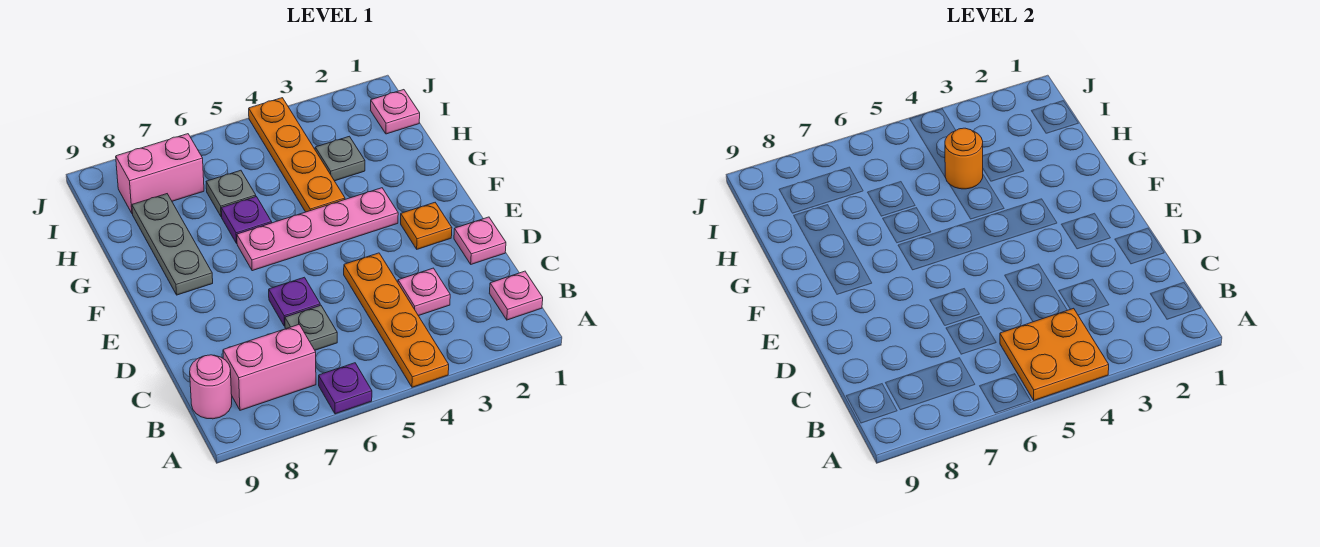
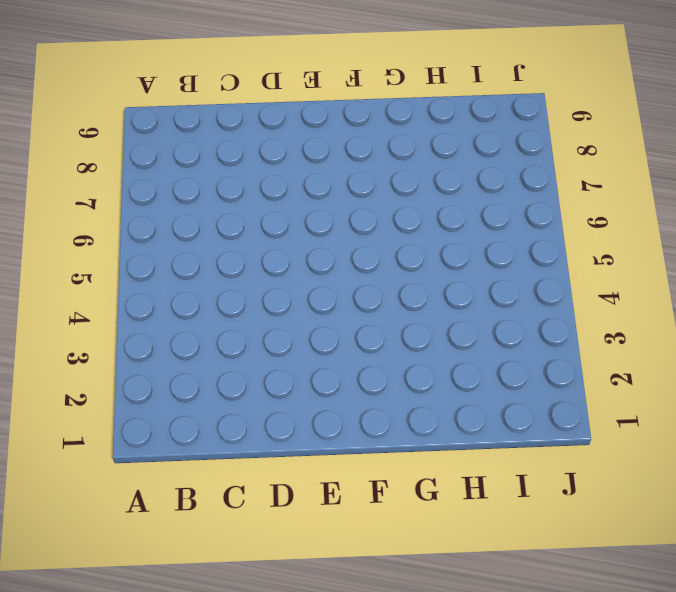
none -> orange 1x4 plate [344,253,449,387]
none -> purple 1x1 plate [319,363,372,414]
none -> pink 1x1 plate [489,271,543,320]

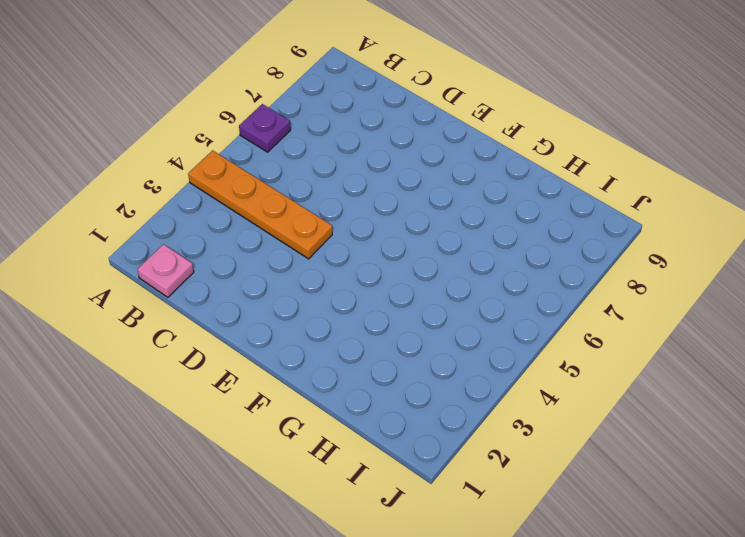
none -> pink 1x2 brick [223,325,316,410]
none -> pink 1x1 round brick [190,355,232,419]
none -> pink 1x1 plate [398,268,450,316]

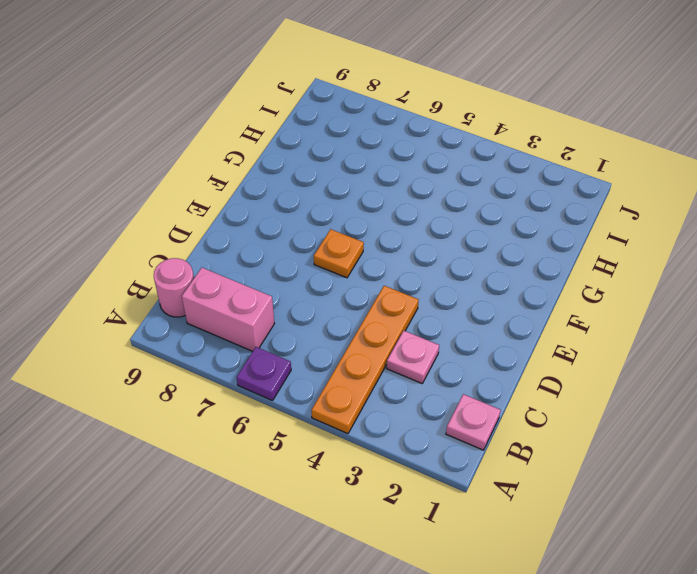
orange 1x1 plate [314,229,364,278] -> orange 1x1 plate moved to [401,203,452,249]
none -> grey 1x1 plate [285,305,337,350]
none -> pink 1x1 plate [454,217,506,264]
none -> purple 1x1 plate [269,277,320,326]

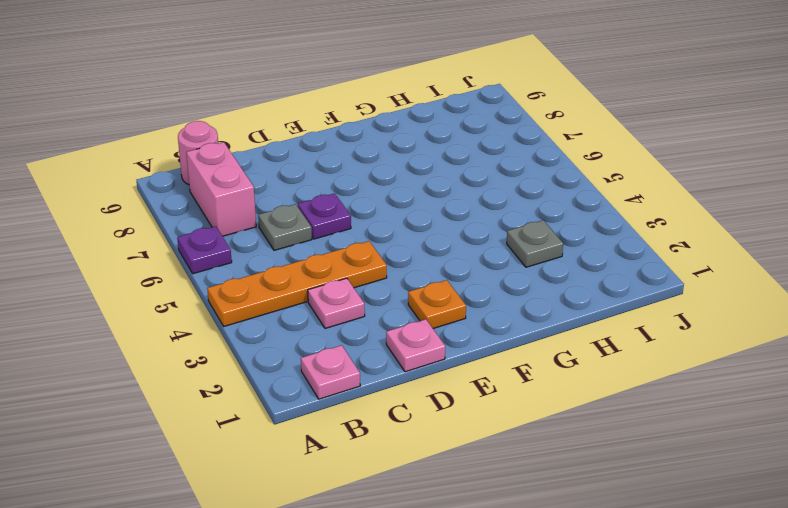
none -> pink 1x4 plate [237,188,398,271]
none -> grey 1x3 plate [132,194,213,295]
none -> orange 1x4 plate [249,98,345,212]

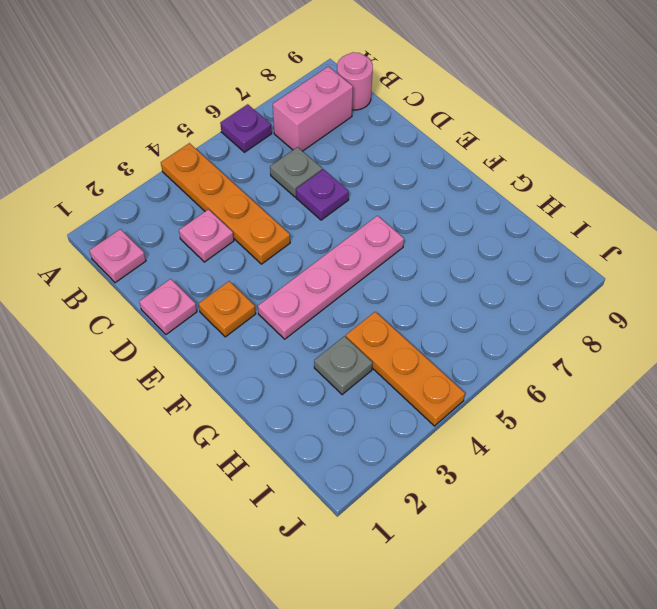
orange 1x3 plate [346,312,465,426] -> orange 1x4 plate [249,98,345,212]
none -> grey 1x3 plate [132,194,213,295]
none -> purple 1x1 plate [221,197,272,243]
none -> grey 1x1 plate [206,170,256,217]

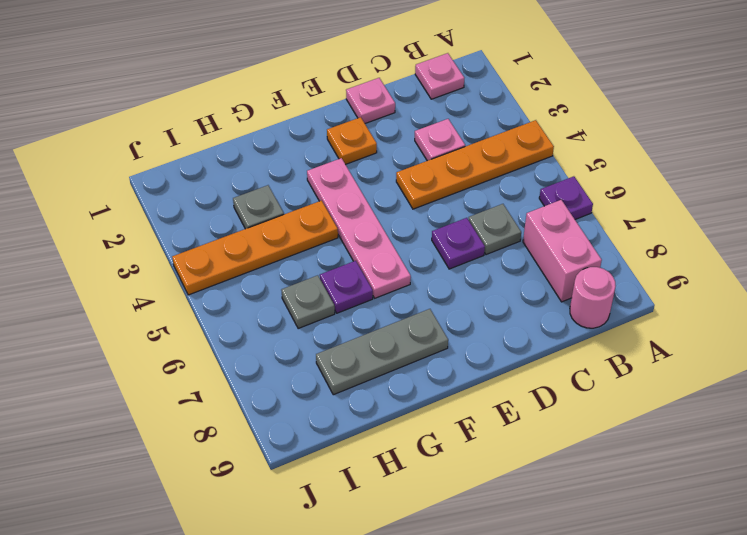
none -> pink 1x1 plate [370,90,420,134]
none -> pink 1x2 brick [116,134,204,214]
none -> orange 2x2 plate [1000,308,1109,400]

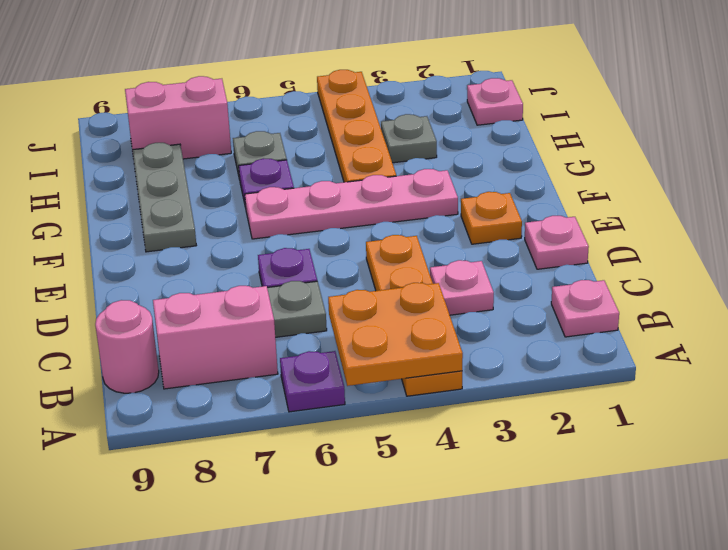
none -> orange 1x1 round brick [945,128,983,189]

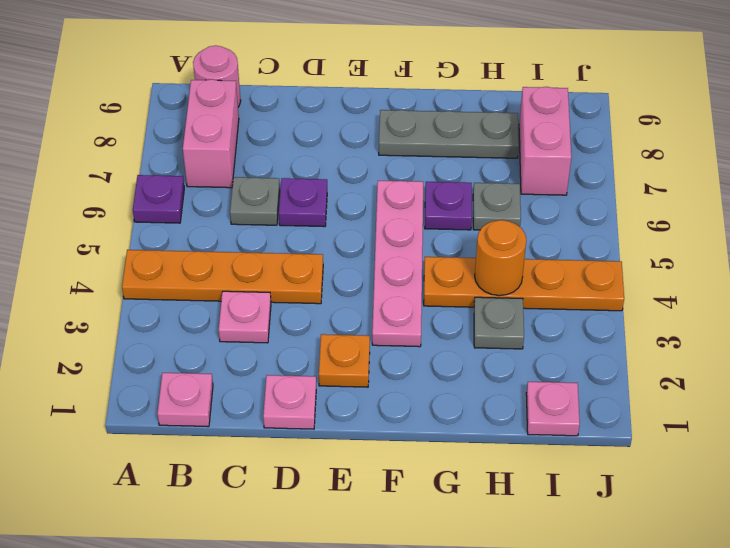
none -> orange 2x2 plate [1000,308,1109,400]

